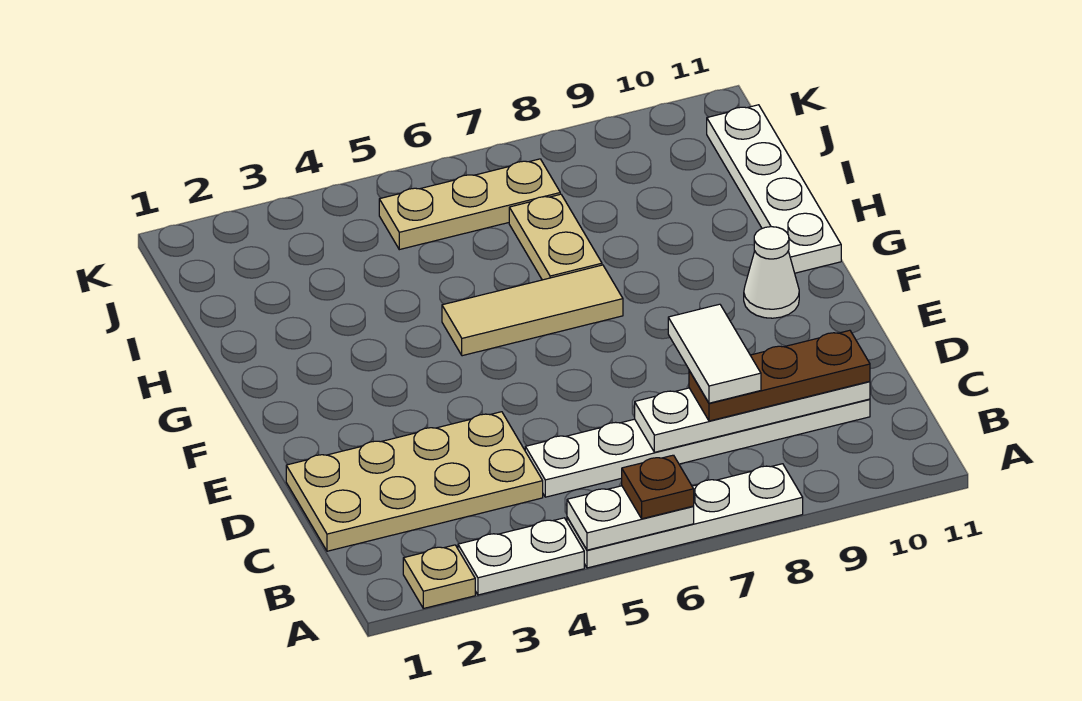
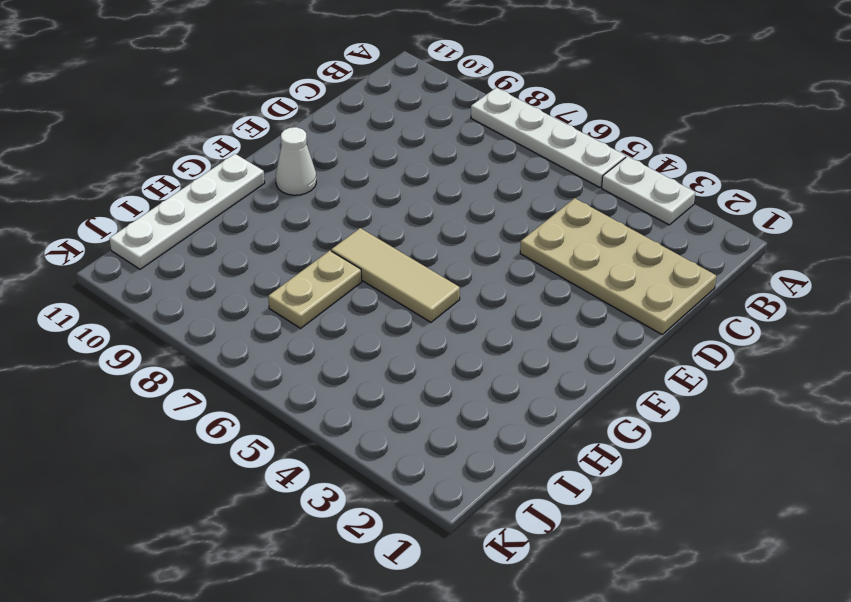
none -> tan 1x1 plate [403,545,475,608]
none -> white 1x6 plate [525,399,870,497]
none -> tan 1x3 plate [379,159,560,250]

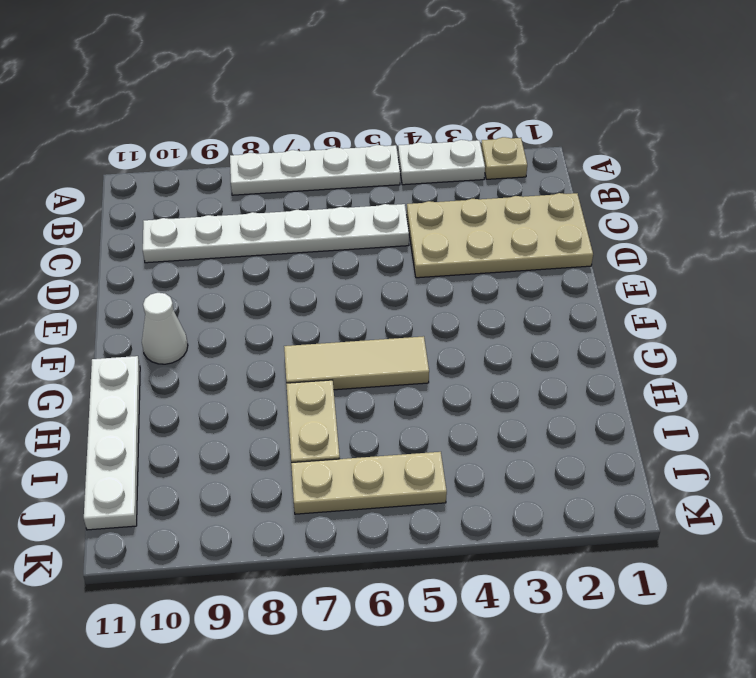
none -> white 1x2 plate [567,486,694,550]
none -> white 1x4 plate [635,381,870,452]
none -> brown 1x1 plate [622,455,694,519]

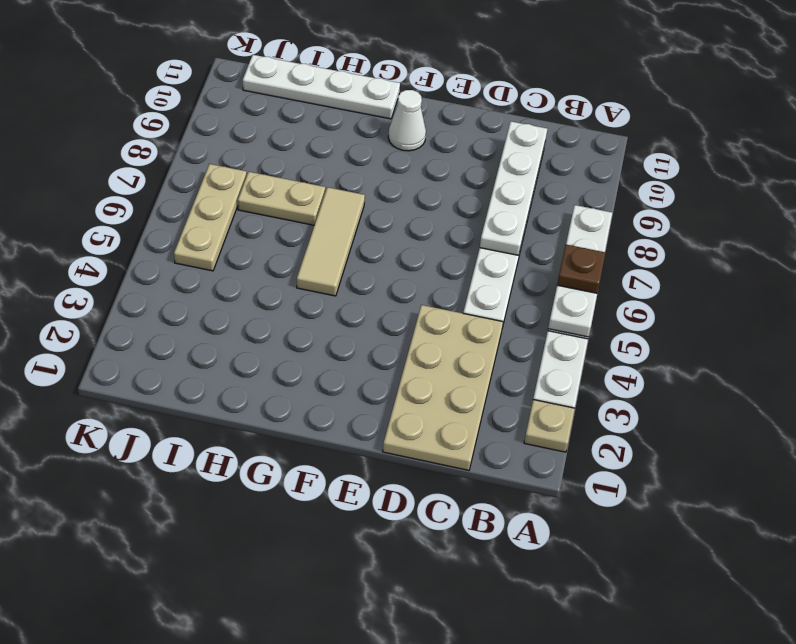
none -> brown 1x3 plate [689,330,870,421]
none -> white 1x2 tile [668,304,761,403]

